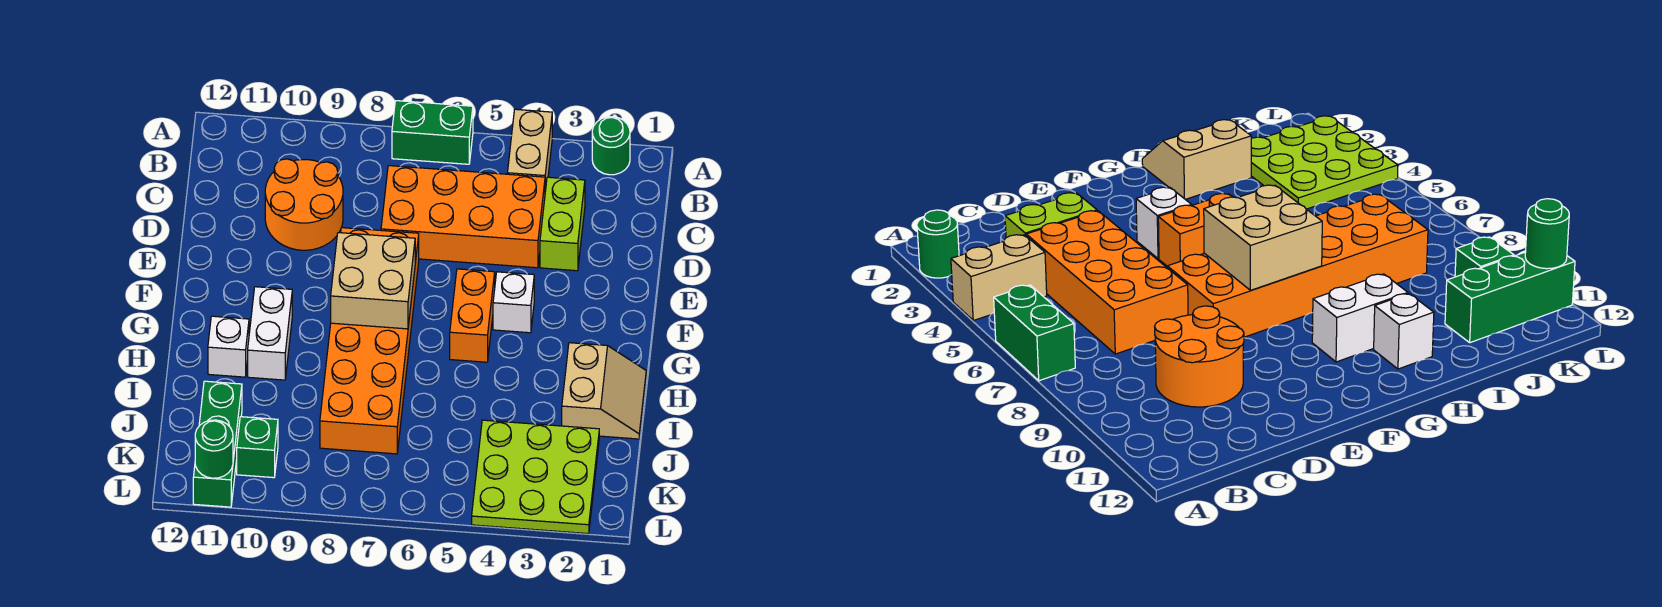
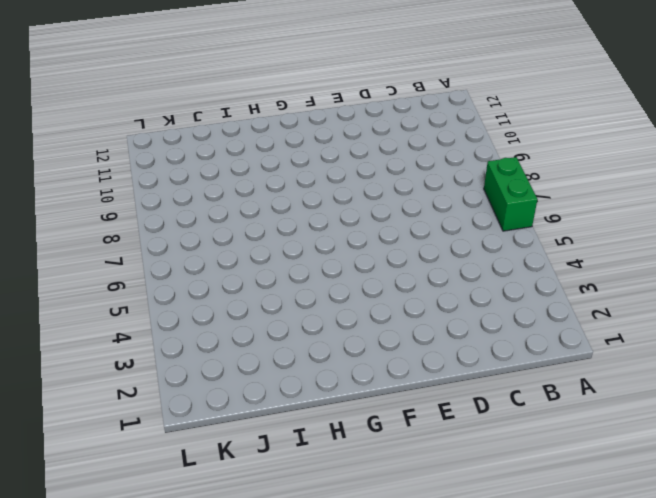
none -> green 1x1 round brick [592,117,630,175]
none -> tan 1x2 brick [507,109,552,191]
none -> lime 1x2 brick [540,177,585,271]

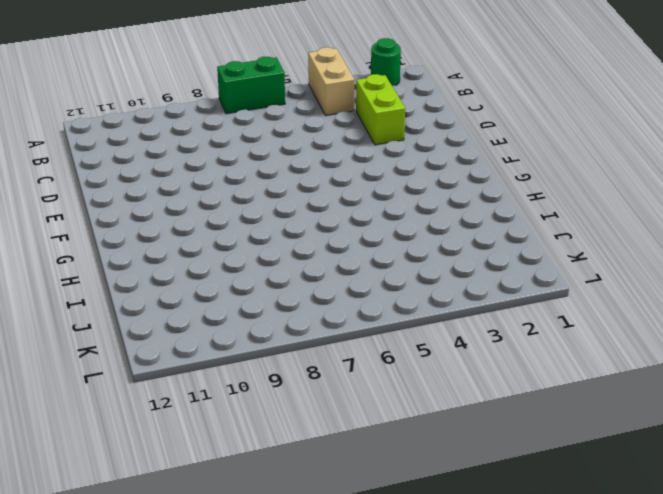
none -> orange 2x4 brick [381,166,545,268]
none -> orange 2x2 round brick [265,159,343,250]
none -> orange 2x6 brick [320,228,419,454]

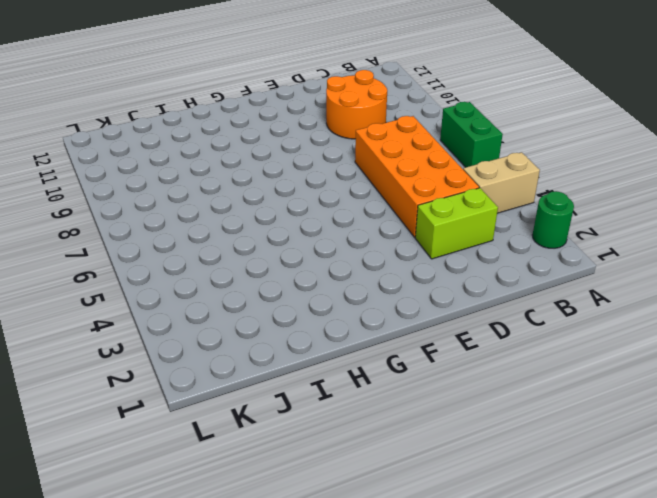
none -> orange 2x6 brick [320,228,419,454]
none -> white 1x1 brick [493,272,534,333]
none -> orange 1x2 brick [450,269,495,362]

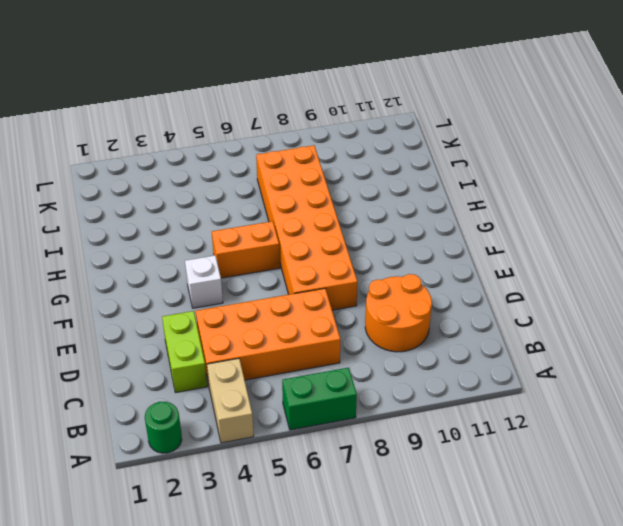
orange 1x2 brick [212,221,280,278] -> orange 1x2 brick turned to [450,269,495,362]
none -> white 1x2 brick [248,287,292,380]
none -> tan 2x2 slope [562,343,646,439]
none -> white 1x1 brick [208,316,249,377]

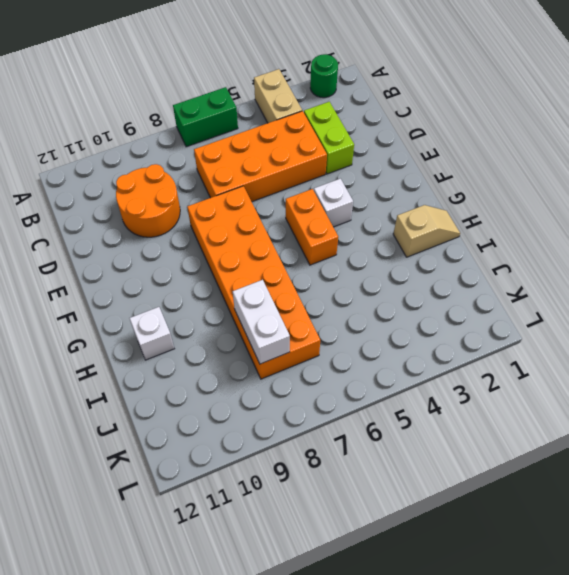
tan 1x2 slope [393,205,460,257] -> tan 2x2 slope [562,343,646,439]
white 1x2 brick [233,280,290,364] -> white 1x2 brick moved to [248,287,292,380]
none -> lime 3x3 plate [472,420,599,534]
none -> green 1x3 brick [193,381,242,507]
none -> green 1x1 brick [237,417,278,478]

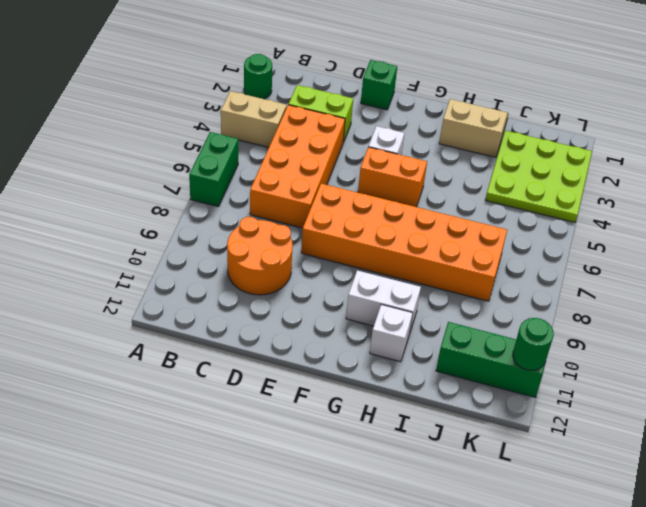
green 1x1 brick [361,60,397,110] -> green 1x1 brick moved to [237,417,278,478]
none -> tan 2x2 brick [331,233,415,329]

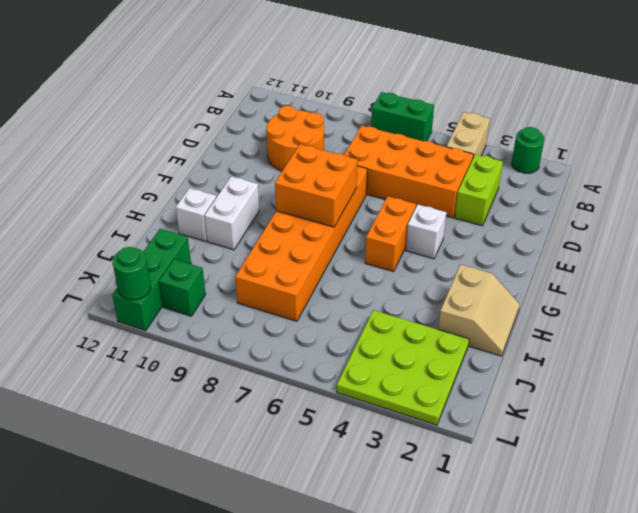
orange 2x2 brick [275,144,358,227] -> tan 2x2 brick [331,233,415,329]

